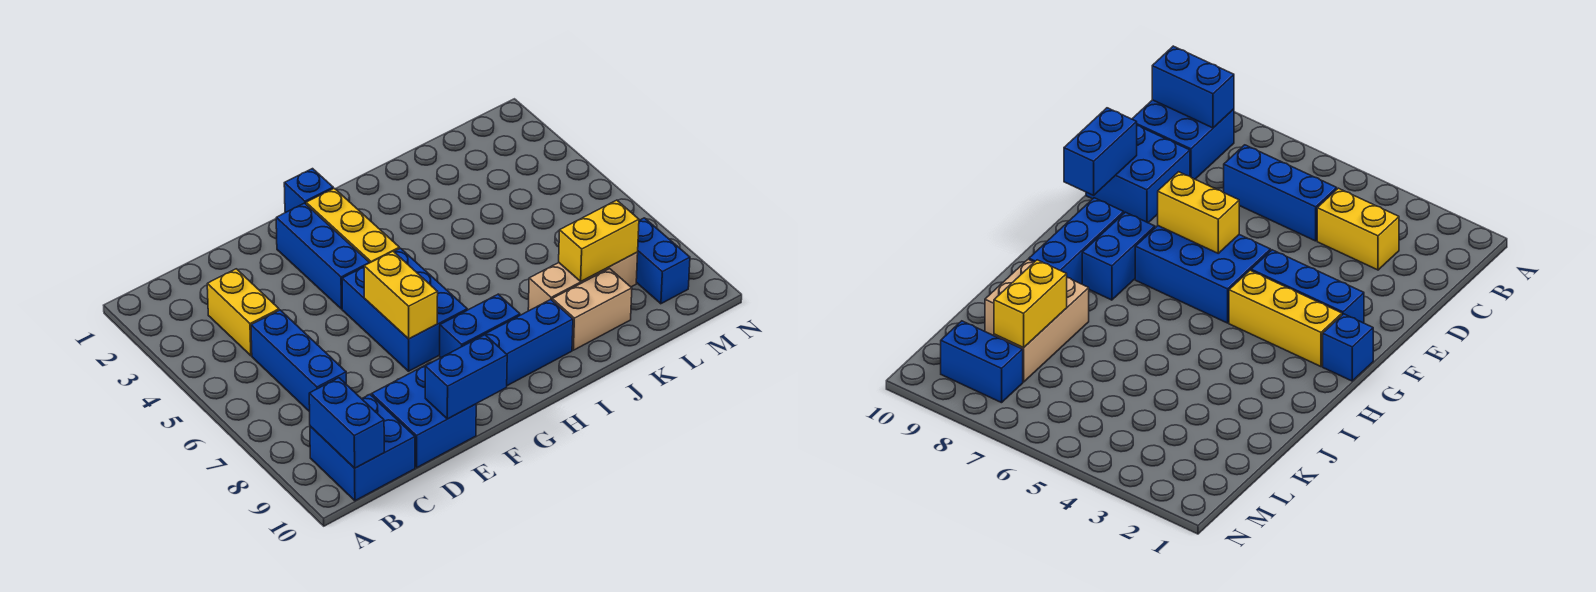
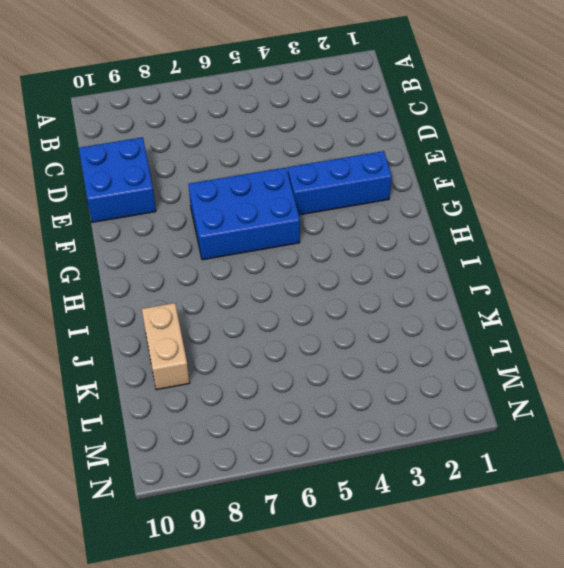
none -> blue 2x2 brick [310,395,415,501]
none -> yellow 1x2 brick [207,269,279,356]
none -> blue 1x3 brick [251,310,346,412]

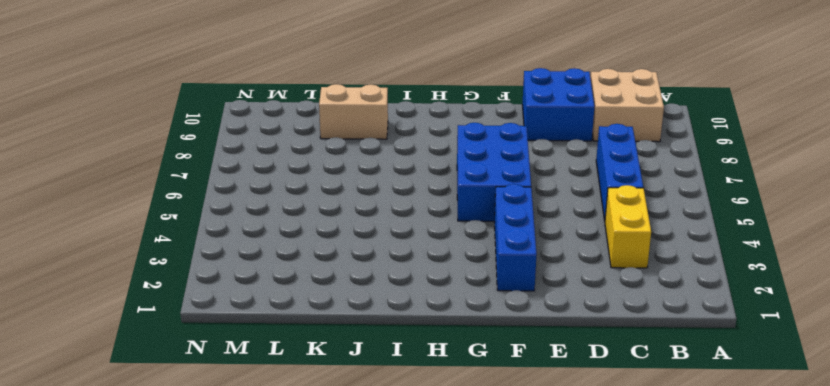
tan 2x2 brick [591,69,664,142] -> blue 2x2 brick [310,395,415,501]
none -> blue 1x1 brick [284,169,333,213]
none -> yellow 1x3 brick [306,188,399,263]
none -> blue 1x2 brick [440,294,520,358]

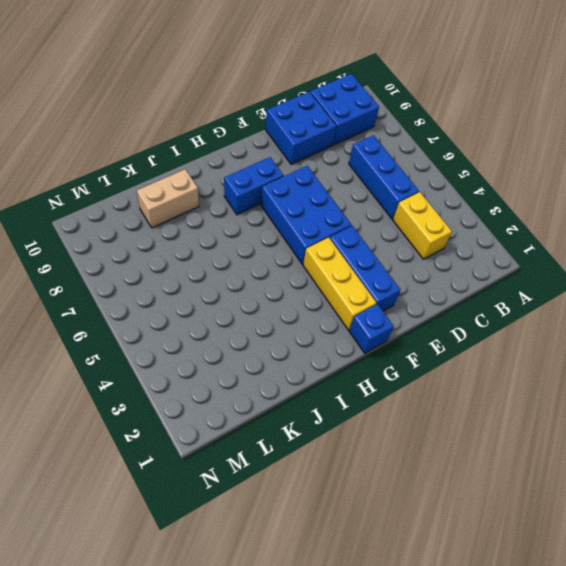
none -> blue 1x3 brick [463,299,573,386]
none -> tan 1x3 brick [528,252,638,311]
none -> blue 1x2 brick [636,218,690,304]

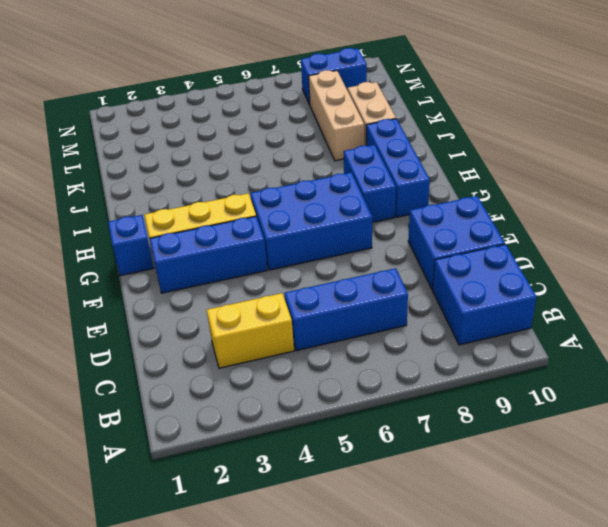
none -> blue 1x2 brick [309,378,384,468]
none -> blue 1x2 brick [425,335,507,419]
none -> yellow 1x2 brick [364,251,438,339]

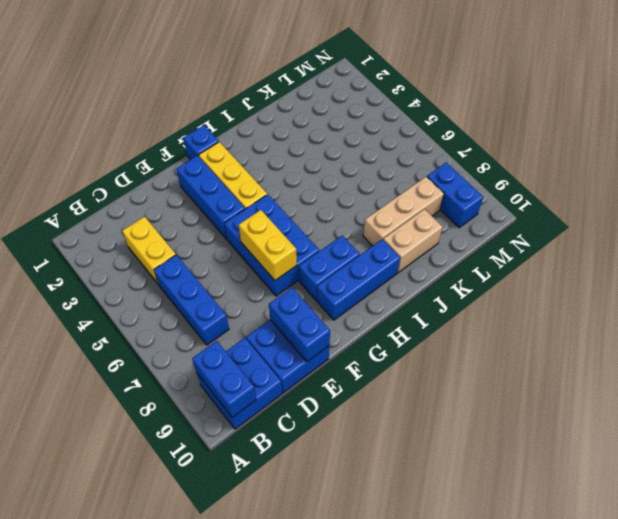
blue 1x2 brick [269,288,330,362] -> blue 1x2 brick turned to [425,335,507,419]
none -> yellow 1x2 brick [559,200,639,281]

